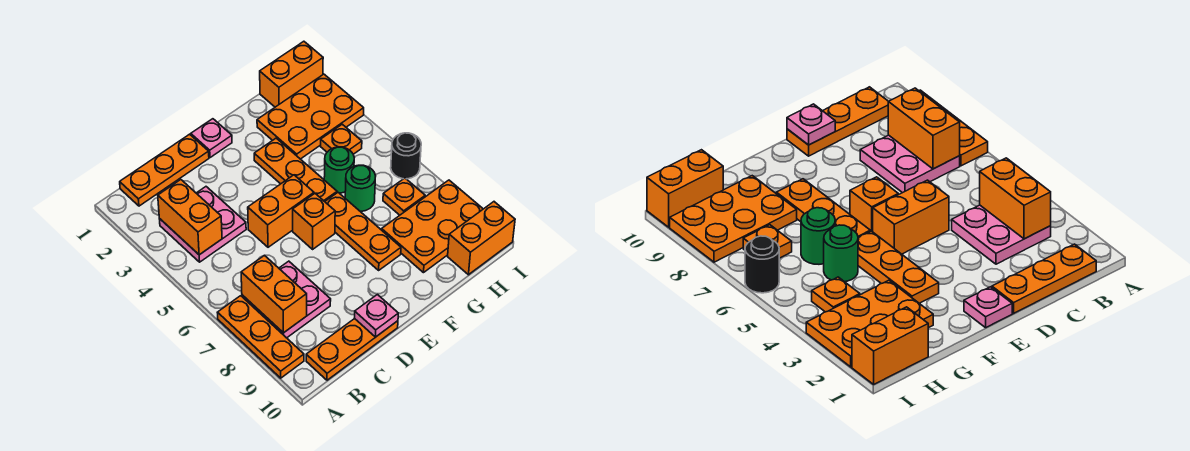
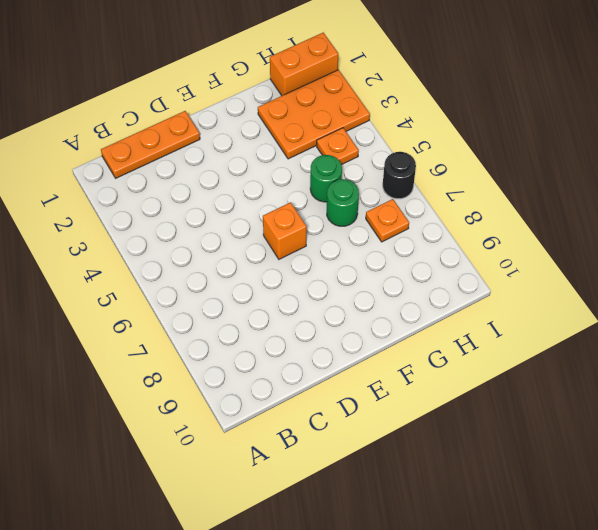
none -> orange 1x3 plate [217,296,304,378]
none -> pink 2x2 plate [159,187,246,262]
none -> pink 2x2 plate [242,261,331,338]

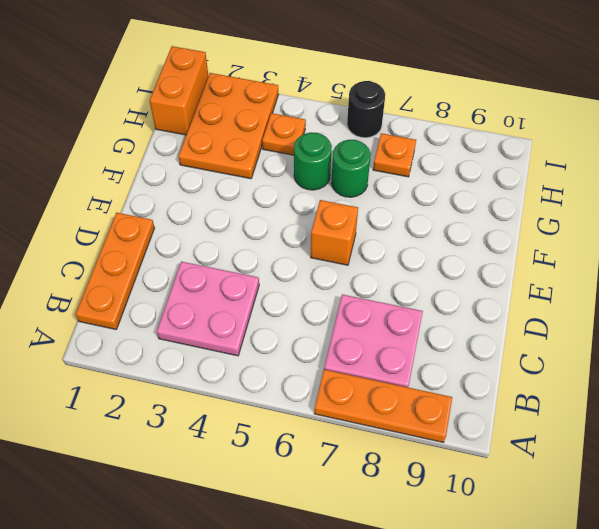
none -> orange 1x3 plate [306,319,398,380]
none -> orange 1x2 brick [248,175,314,247]
none -> pink 1x1 plate [191,119,232,158]

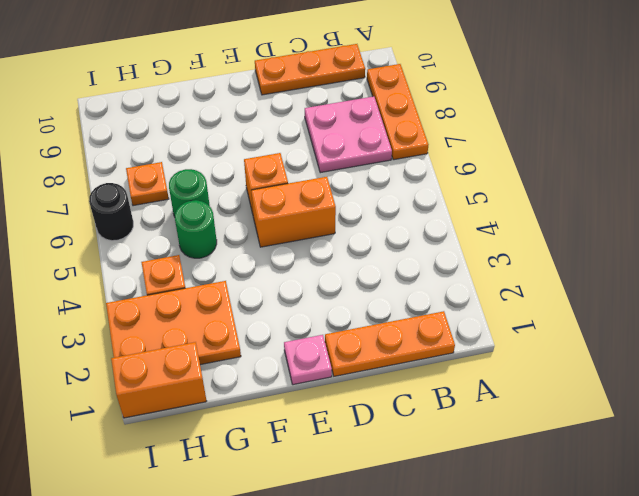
none -> pink 2x2 plate [159,187,246,262]
none -> orange 1x3 plate [254,138,337,202]
none -> orange 1x3 plate [325,193,401,270]

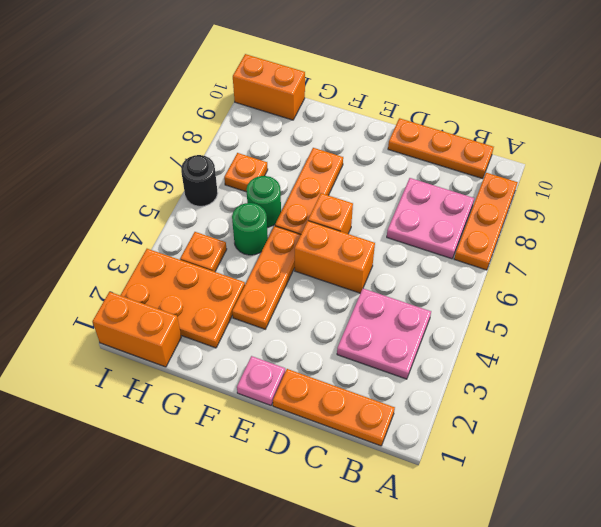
none -> orange 2x3 plate [382,180,483,273]
none -> orange 1x2 brick [158,180,222,255]
none -> orange 1x2 brick [241,255,307,333]

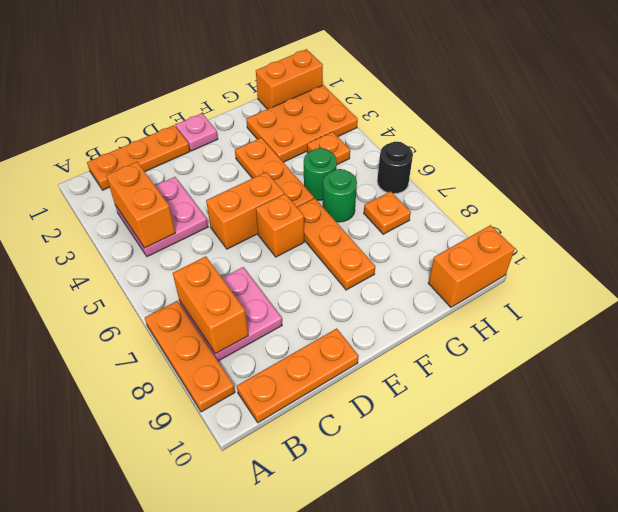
none -> orange 2x3 plate [382,180,483,273]
none -> pink 1x1 plate [355,295,398,337]

